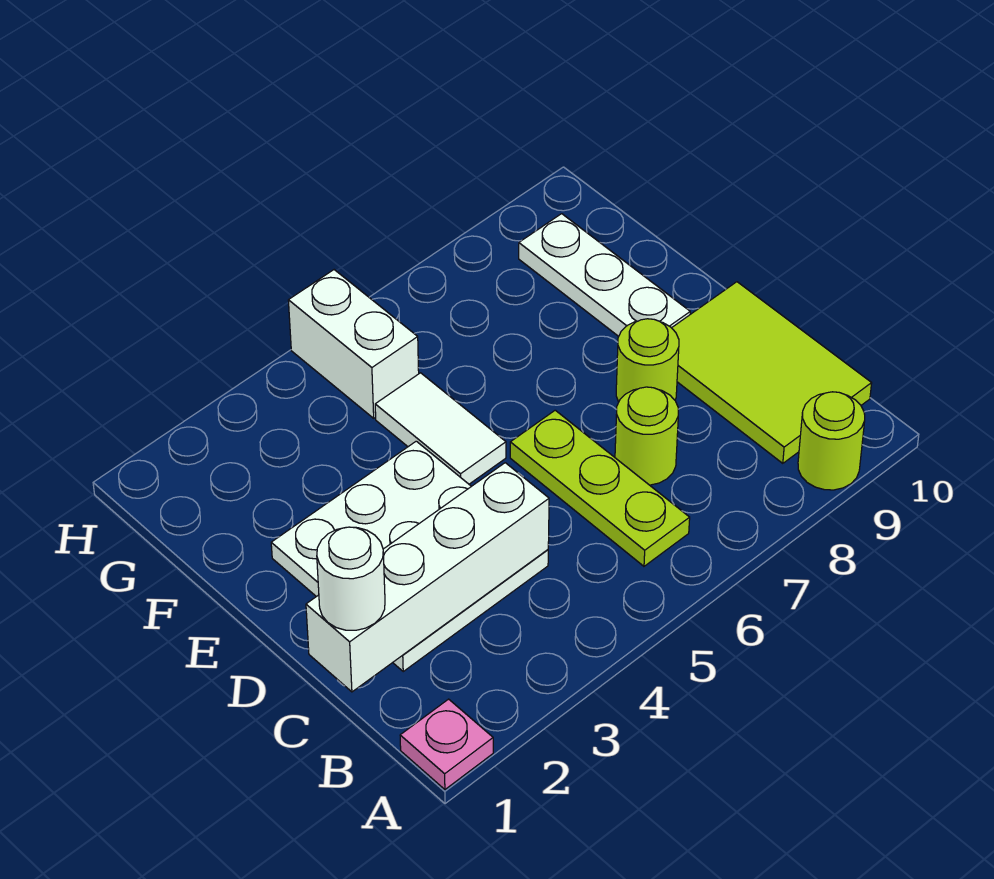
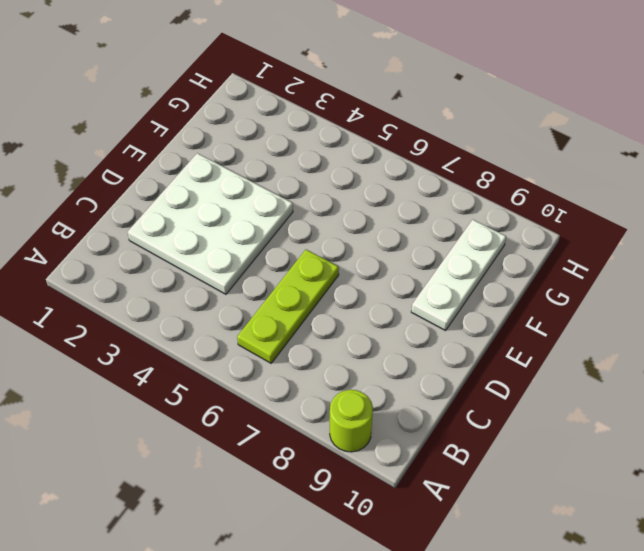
none -> pink 1x1 plate [400,699,493,789]
none -> lime 2x3 tile [672,282,872,463]
none -> lime 1x1 round brick [615,387,678,485]

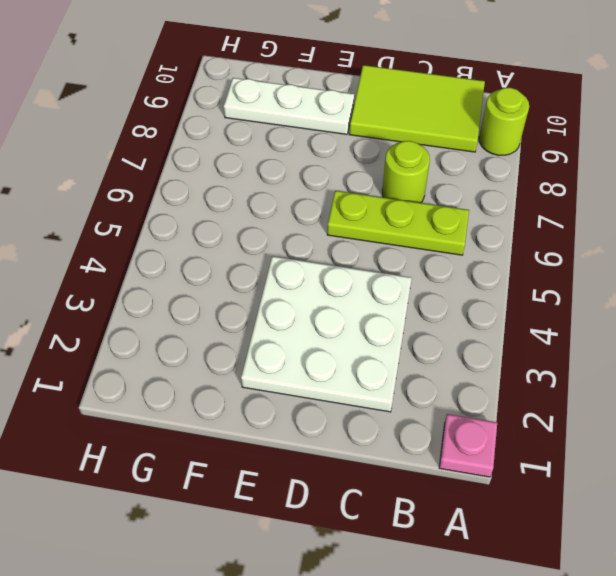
none -> lime 1x1 round brick [616,319,679,402]
none -> white 1x2 tile [375,373,506,484]
none -> white 1x2 brick [288,270,419,418]

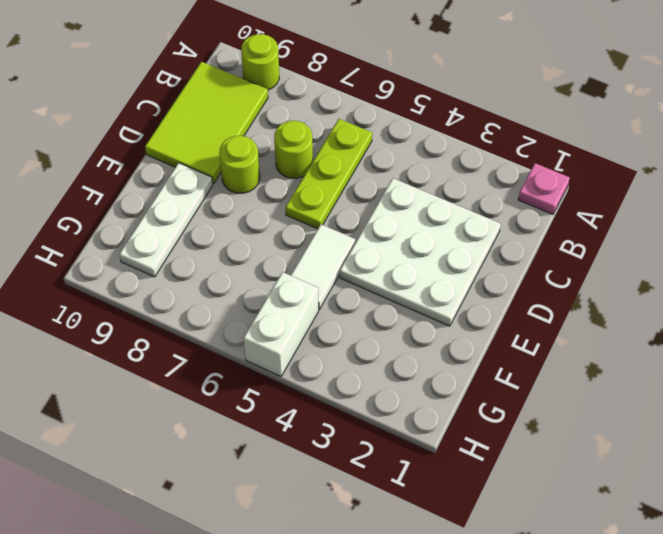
none -> white 1x4 brick [306,463,549,692]
none -> white 1x1 round brick [317,527,385,630]

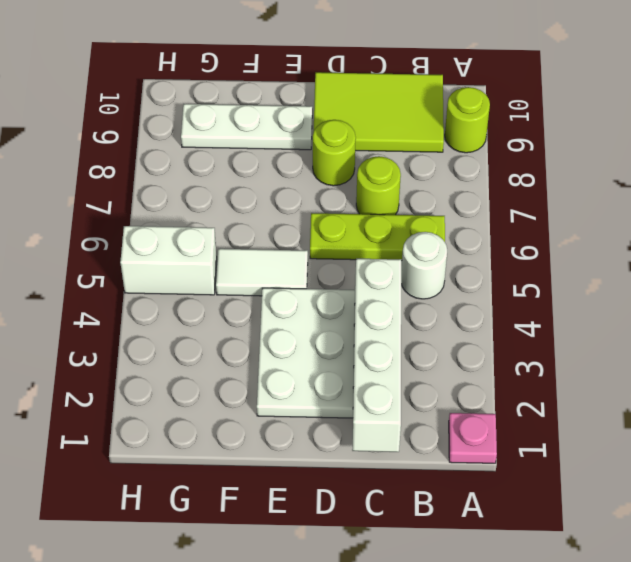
white 1x1 round brick [401,232,447,299] -> white 1x1 round brick moved to [317,527,385,630]

